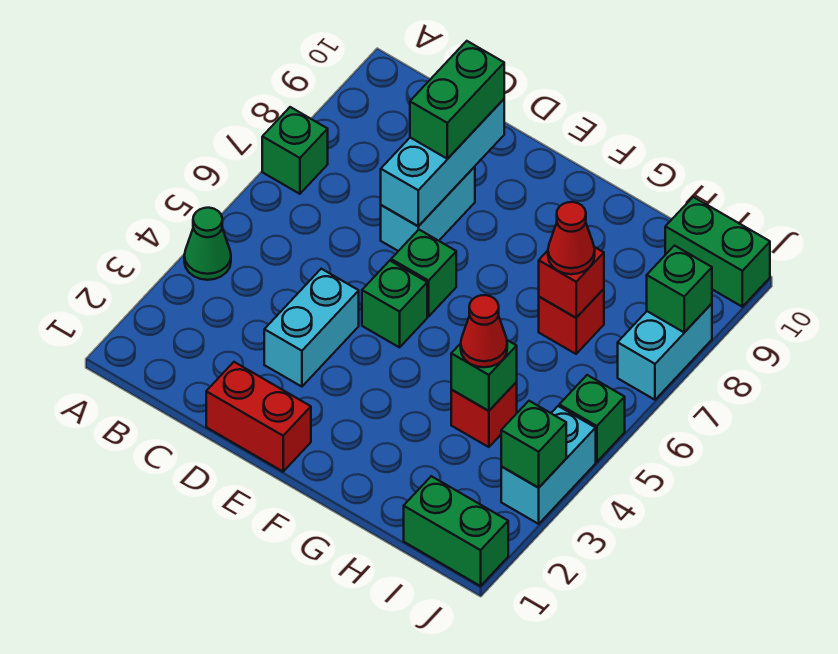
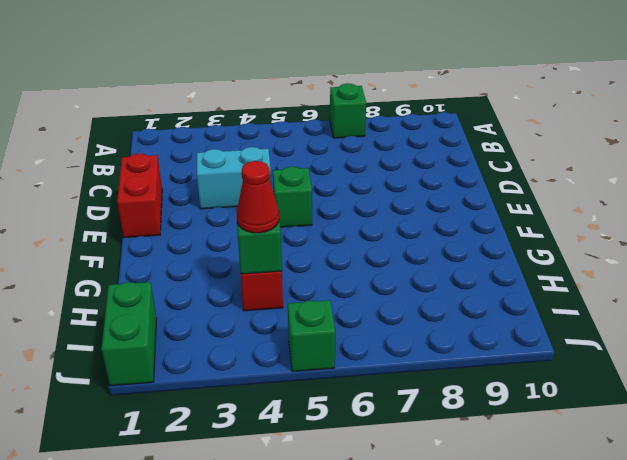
none -> green 1x1 cone [184,208,231,280]
none -> cyan 1x2 brick [381,167,475,251]
none -> green 1x1 brick [391,230,456,316]

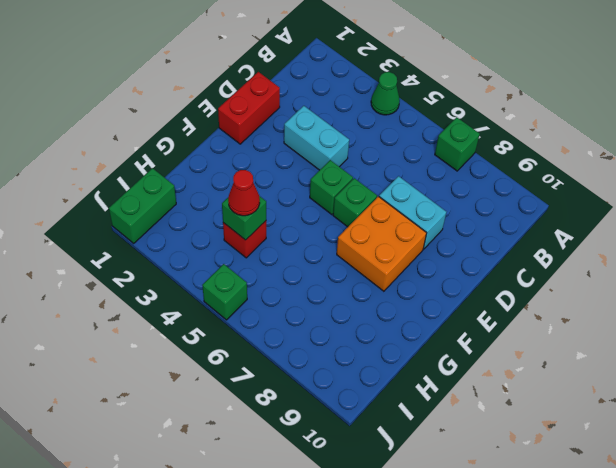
orange 2x2 brick [337,196,426,291] -> none
none -> red 1x1 brick [539,289,604,354]
none -> green 1x2 brick [665,197,770,307]
none -> cyan 1x2 brick [501,406,596,524]

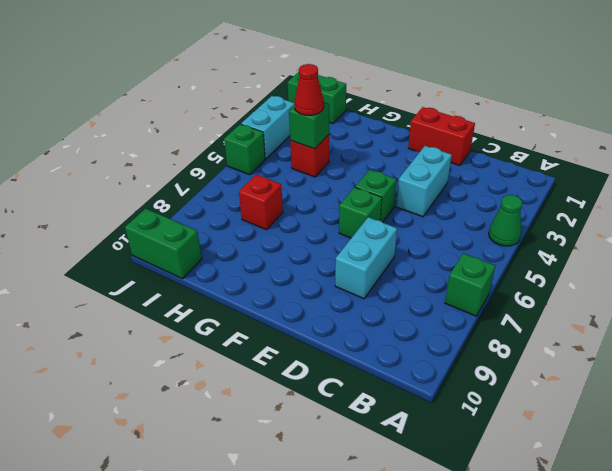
none -> cyan 1x2 brick [618,304,712,400]
none -> cyan 1x3 brick [381,99,504,226]
none -> red 1x1 brick [539,247,604,318]

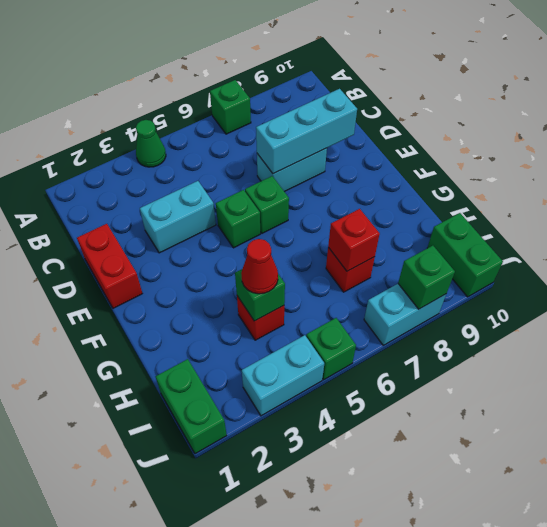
none -> green 1x1 brick [501,401,566,488]
none -> green 1x2 brick [410,41,504,159]
none -> red 1x1 cone [548,202,595,274]

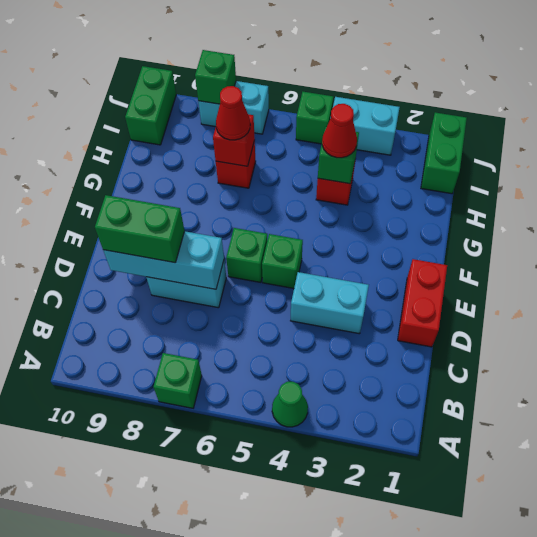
none -> green 1x1 brick [501,401,566,488]

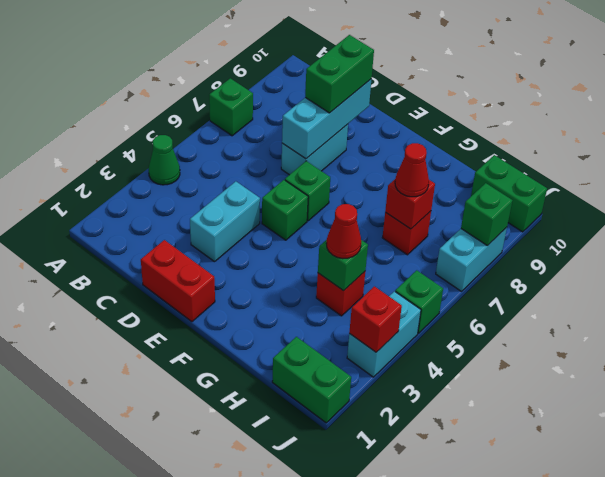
red 1x1 brick [349,286,402,352] -> green 1x1 brick [501,401,566,488]

